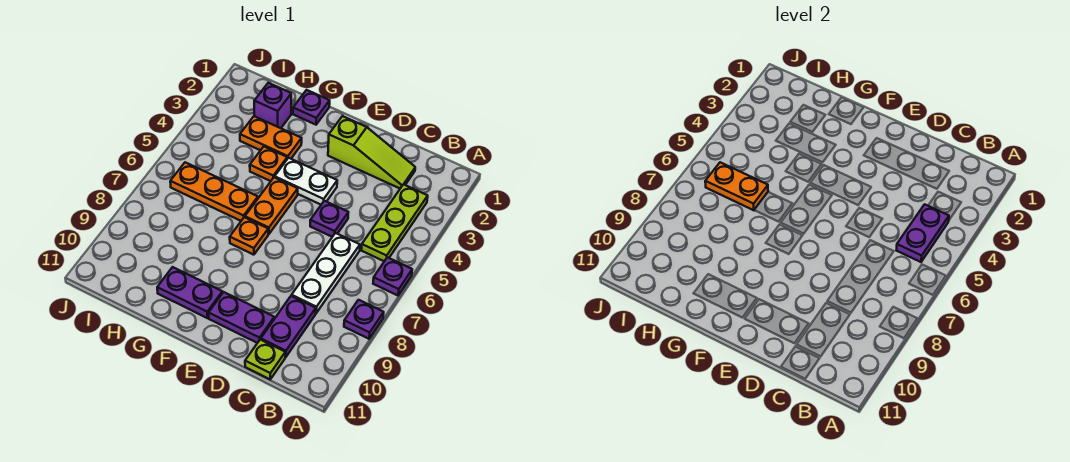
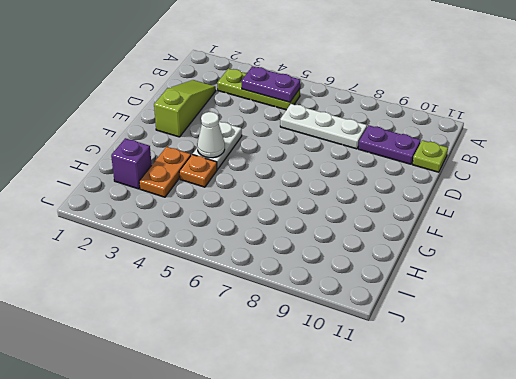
white 1x1 cone [197,112,225,158] -> none
none -> purple 1x1 plate [373,257,412,295]
none -> purple 1x1 plate [344,300,384,339]
none -> purple 1x1 plate [310,201,348,237]

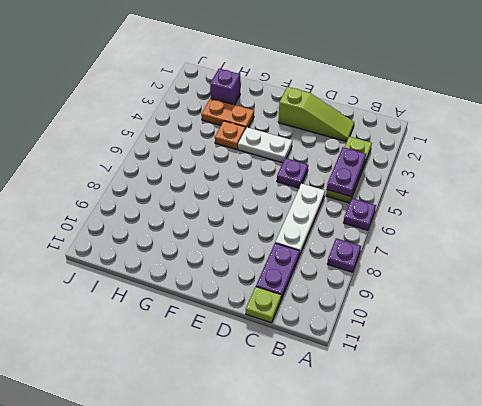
none -> purple 1x2 plate [209,292,274,343]
none -> orange 1x2 plate [245,177,298,234]
none -> orange 1x1 plate [230,217,268,255]

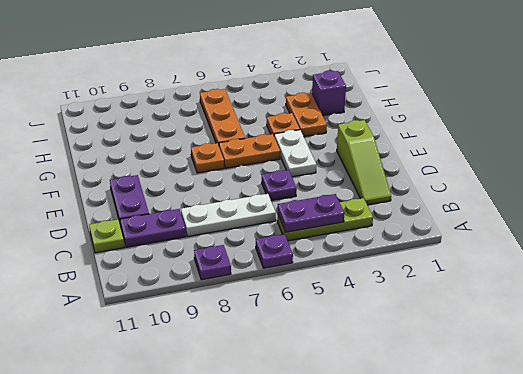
none -> purple 1x2 plate [157,267,222,318]
none -> purple 1x1 plate [293,90,330,125]
none -> orange 1x2 plate [705,162,768,210]

